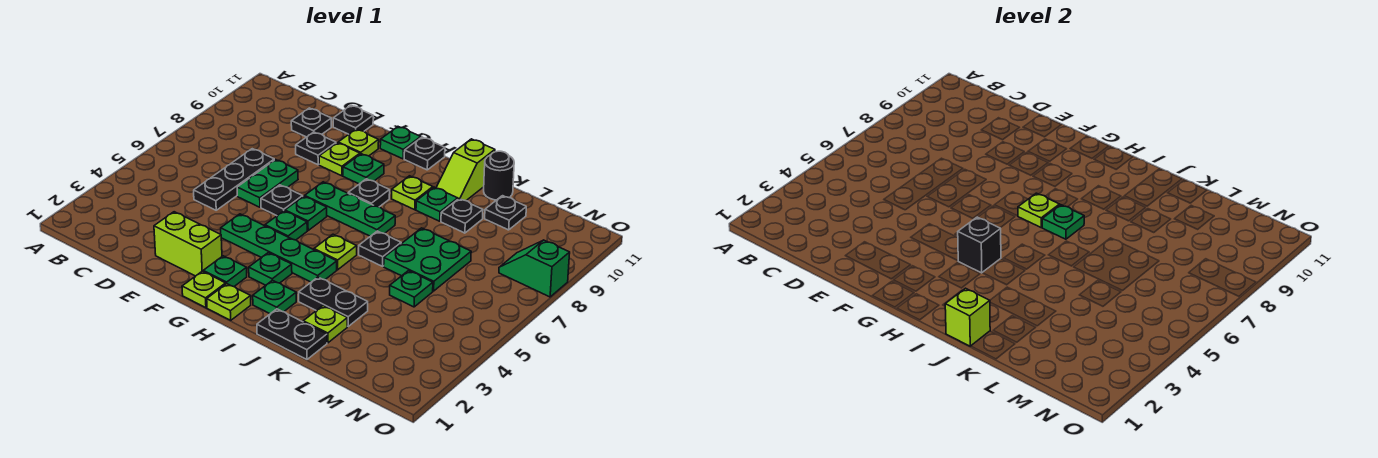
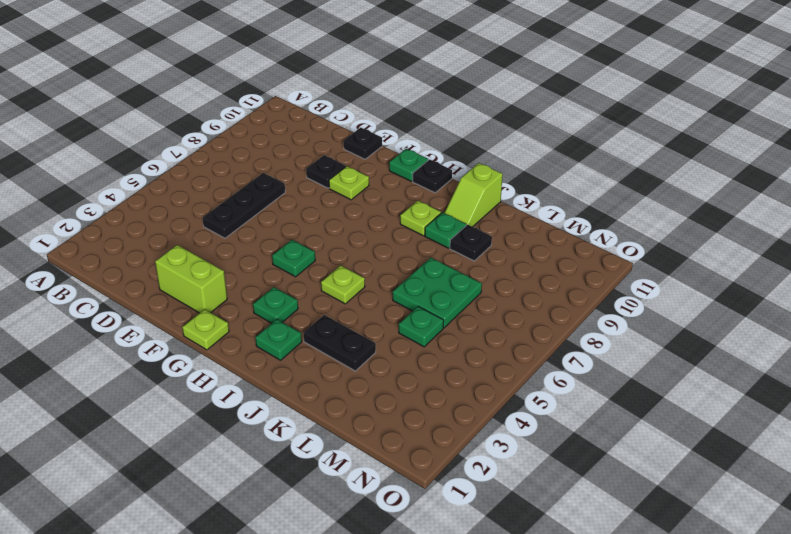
none -> black 1x1 plate [291,108,331,137]
none -> green 1x2 plate [237,160,298,207]
none -> green 1x4 plate [221,214,337,282]
none -> black 1x1 plate [261,185,303,216]

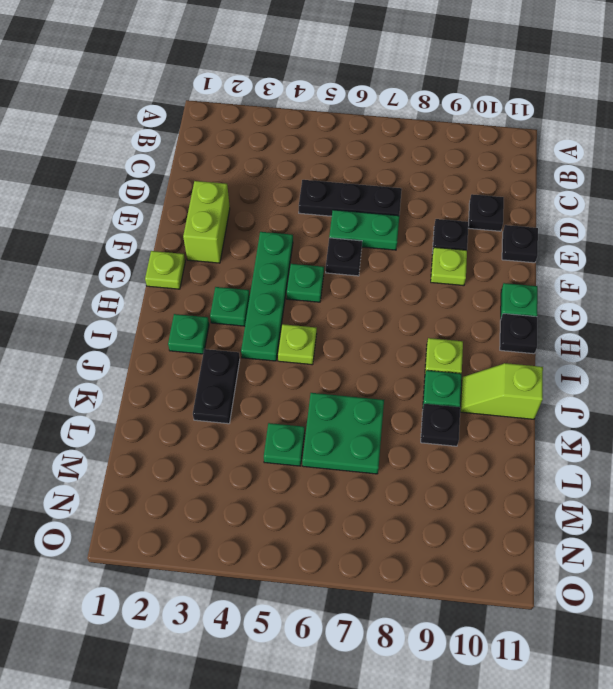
none -> lime 1x1 plate [338,129,379,156]
none -> green 1x1 plate [203,256,247,287]
none -> green 1x1 plate [285,196,327,230]
none -> green 1x3 plate [305,182,395,236]

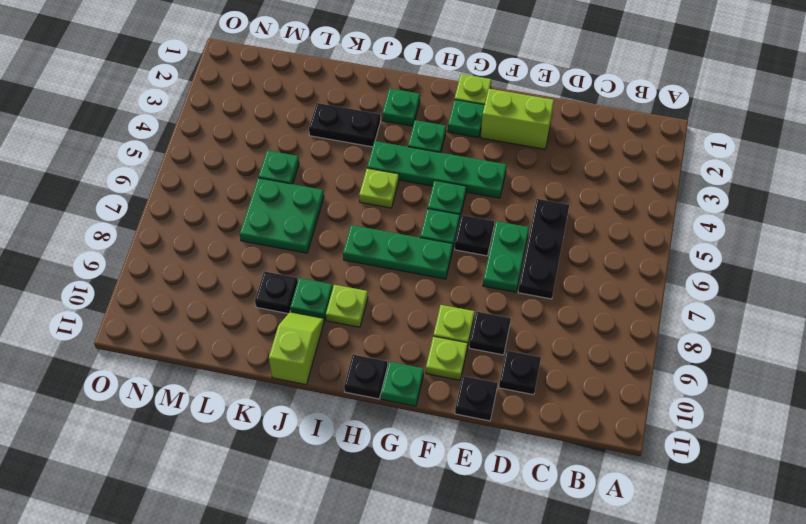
none -> green 1x1 plate [343,154,384,184]
none -> lime 1x1 plate [207,284,251,320]
none -> black 1x1 plate [348,179,390,207]
none -> black 1x2 plate [257,309,327,359]

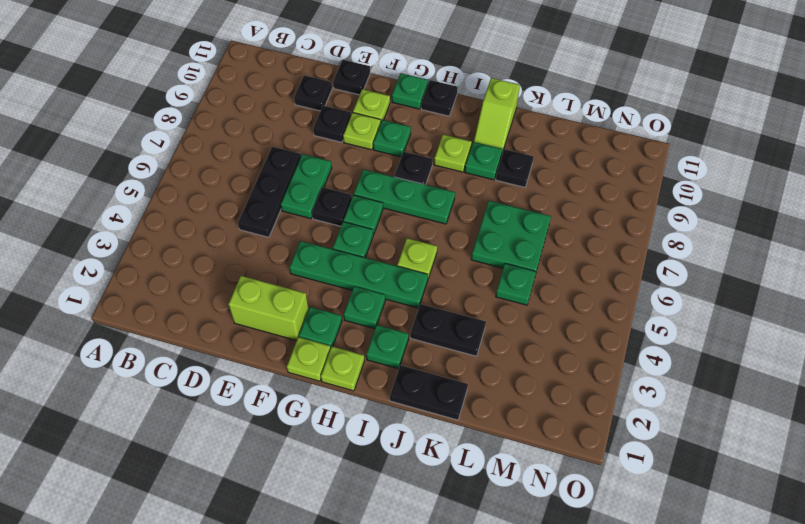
none -> black 1x1 plate [359,231,401,266]
none -> lime 1x1 plate [303,306,347,343]
none -> black 1x1 round brick [484,151,514,200]
none -> black 1x1 plate [485,196,526,230]

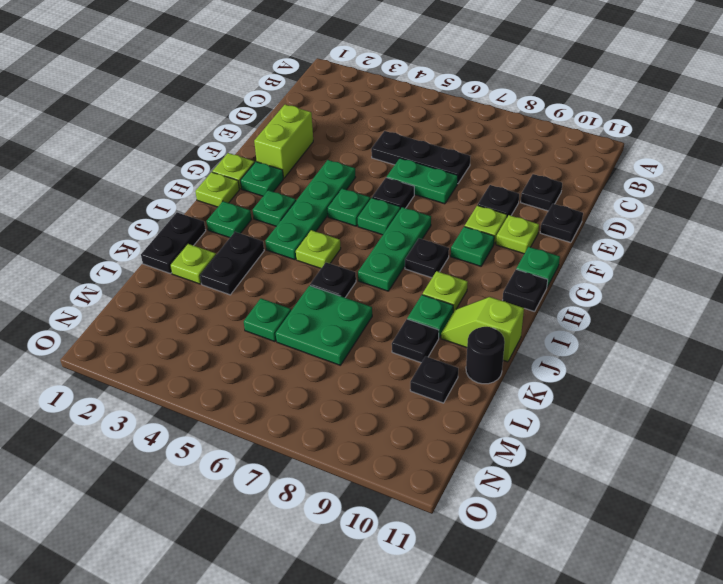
none -> green 1x2 slope [499,240,570,297]
none -> black 1x1 brick [957,217,1001,273]
none -> lime 1x1 plate [1018,193,1060,227]
none -> green 1x1 plate [1042,205,1084,239]

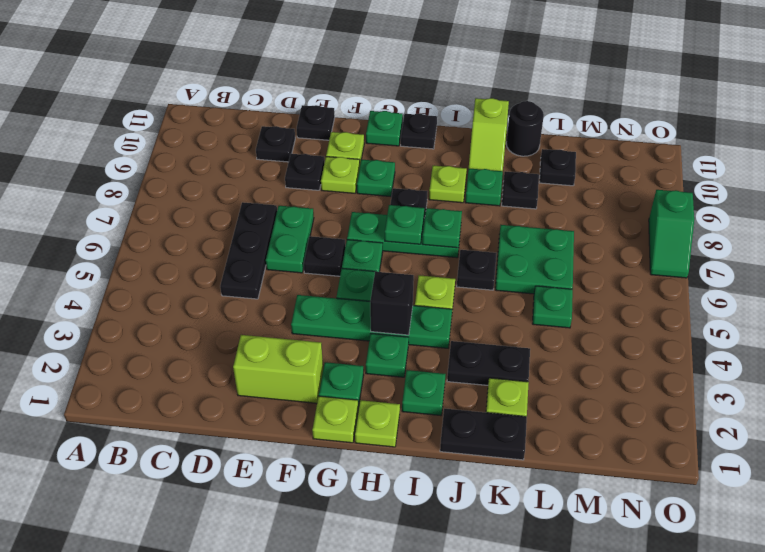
green 1x1 plate [385,205,424,244] -> lime 1x1 plate [1018,193,1060,227]
green 1x2 slope [649,190,694,278] -> green 1x2 slope turned to [499,240,570,297]
none -> lime 1x1 brick [945,288,990,346]

